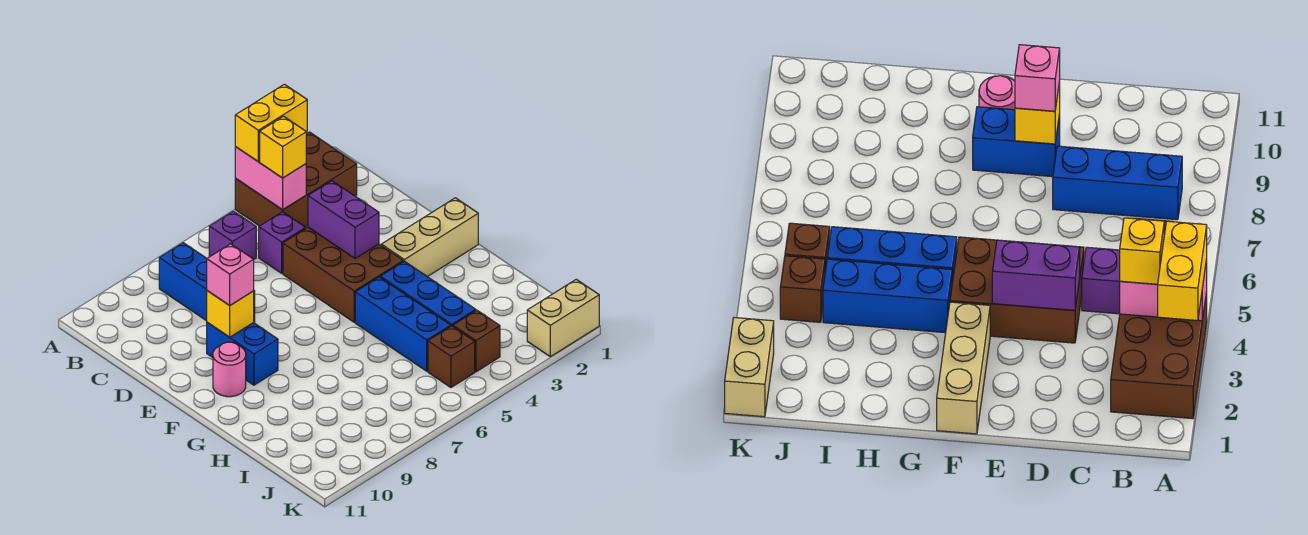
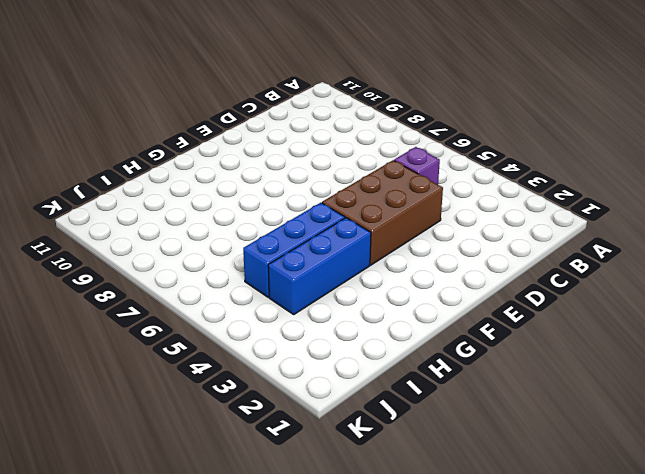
none -> brown 2x3 brick [235,132,357,227]
none -> purple 1x1 brick [209,211,256,259]
none -> blue 1x3 brick [159,243,255,322]

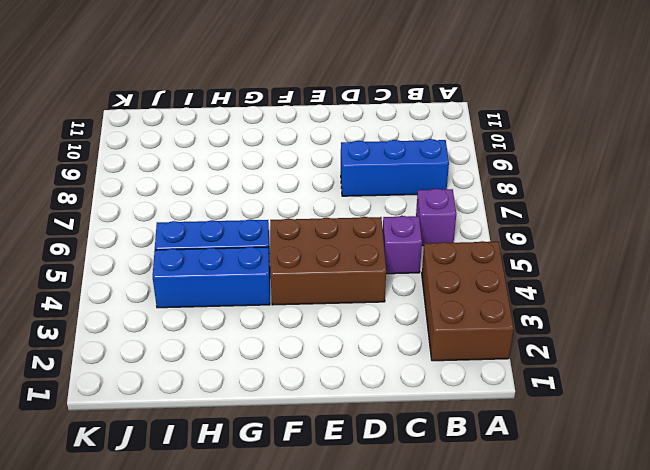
none -> blue 1x2 brick [207,322,278,385]
none -> tan 1x3 brick [381,198,478,277]
none -> pink 1x1 round brick [213,342,246,397]

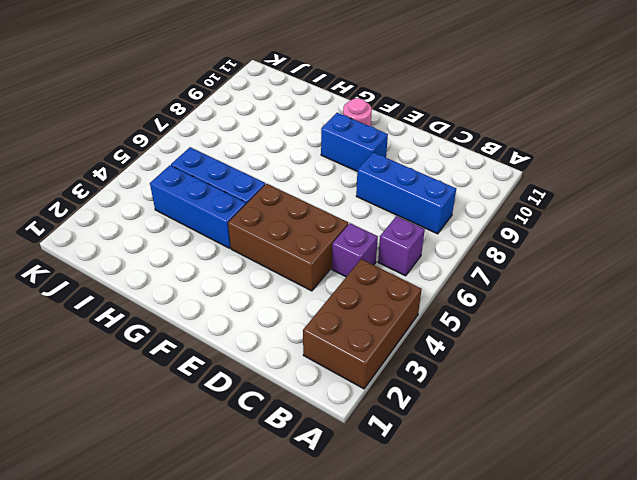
none -> tan 1x3 brick [381,198,478,277]
none -> brown 1x1 brick [453,310,500,372]
none -> brown 1x1 brick [428,326,475,387]

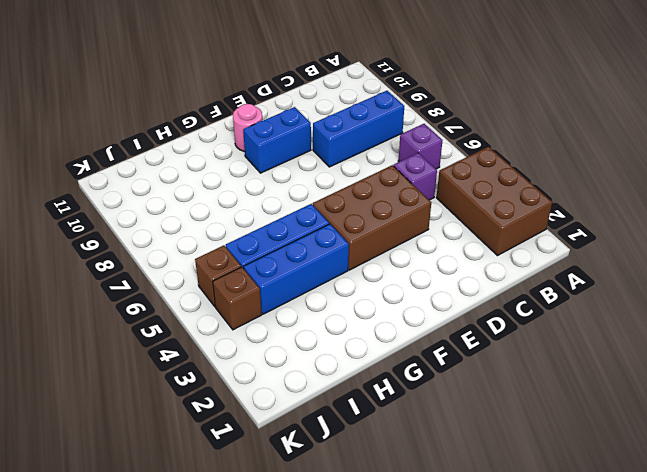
none -> tan 1x3 brick [381,198,478,277]
none -> tan 1x2 brick [527,279,599,357]
none -> pink 1x2 brick [235,147,306,210]

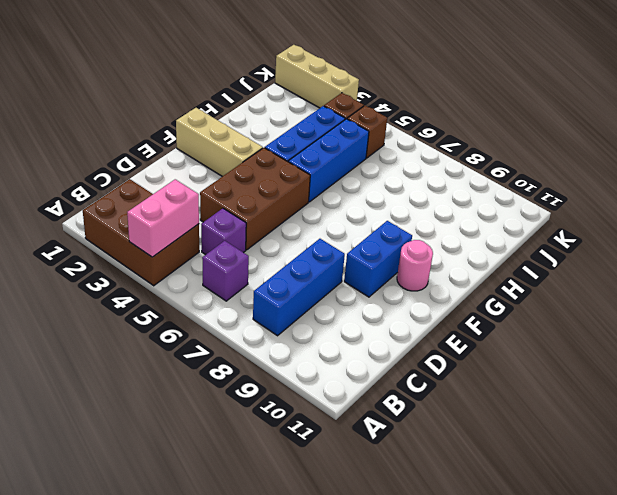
tan 1x3 brick [275,45,359,108] -> tan 1x2 brick [527,279,599,357]
none -> purple 1x2 brick [308,181,379,259]
none -> yellow 1x1 brick [207,291,254,337]
none -> yellow 1x2 brick [235,84,307,162]

